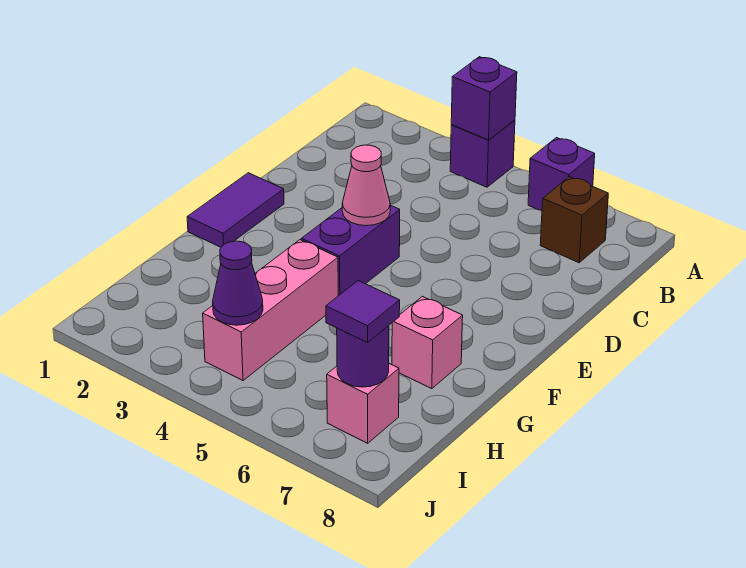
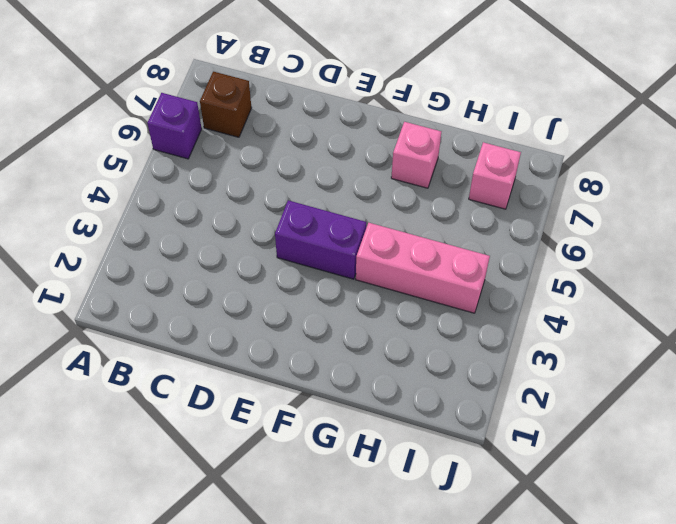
none -> purple 1x1 brick [450,120,515,187]
none -> purple 1x2 tile [187,173,284,247]
none -> purple 1x1 brick [451,57,517,140]

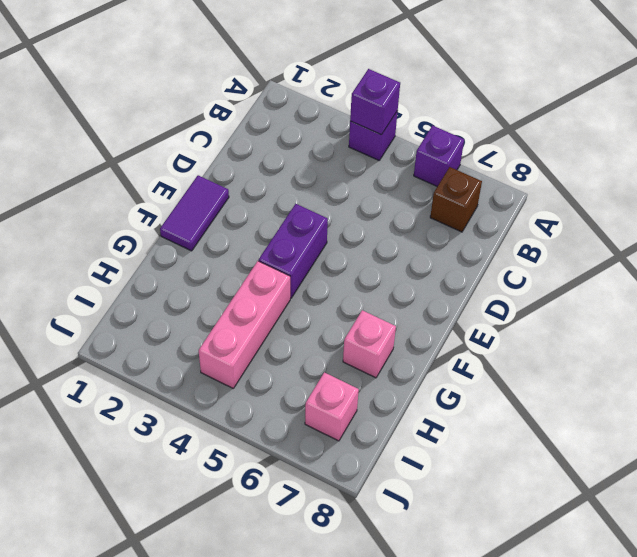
none -> pink 1x1 cone [342,145,390,226]
none -> purple 1x1 cone [213,241,263,325]
none -> purple 1x1 round brick [337,326,389,387]

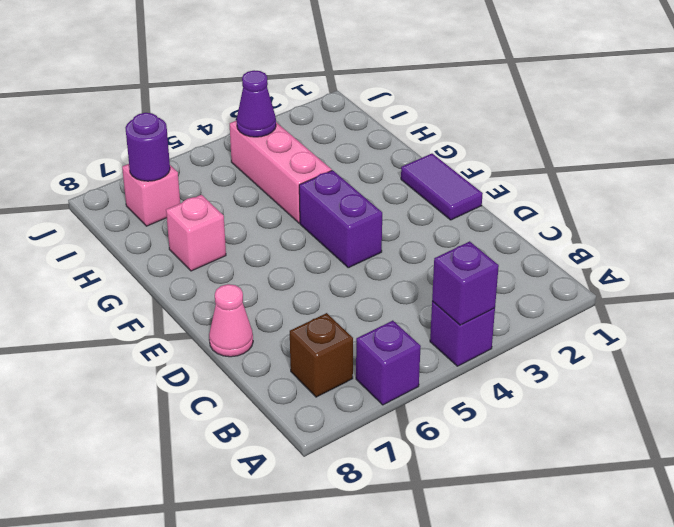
pink 1x1 cone [209,284,253,357] -> pink 1x1 cone moved to [342,145,390,226]
none -> purple 1x1 tile [326,281,400,342]

